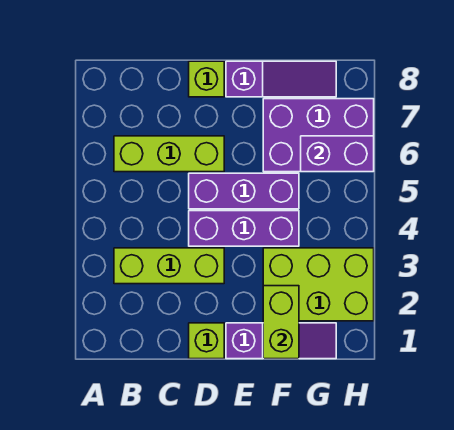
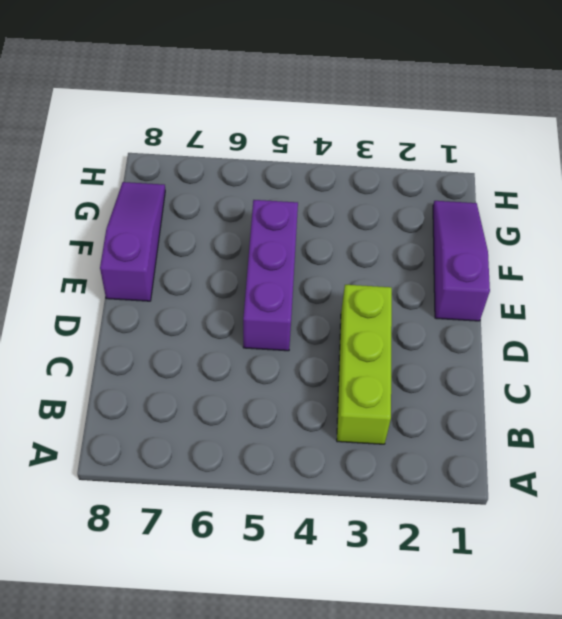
none -> lime 1x3 brick [114,136,224,172]
none -> lime 1x1 brick [189,323,224,359]
none -> purple 1x3 brick [189,211,299,246]

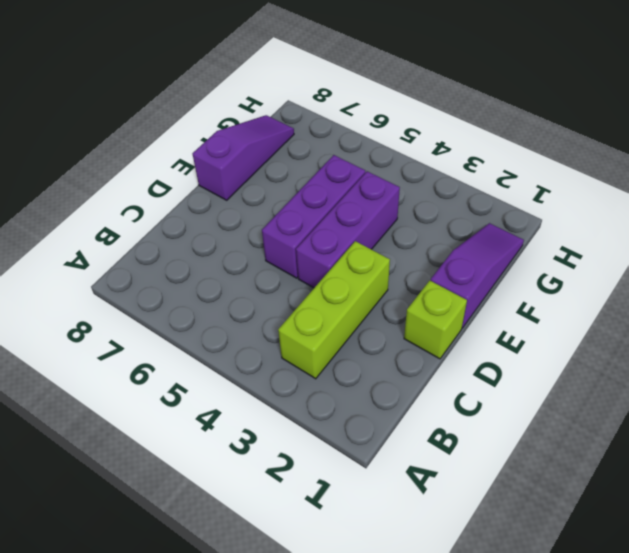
none -> lime 1x3 brick [114,136,224,172]
none -> lime 1x1 brick [189,61,224,97]
none -> lime 2x3 brick [263,248,374,321]

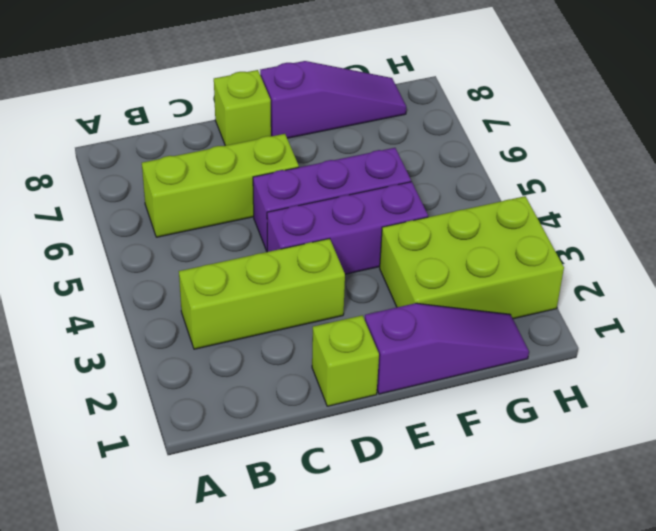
none -> purple 2x3 brick [263,99,374,172]
none -> lime 1x2 brick [263,286,299,359]
none -> purple 1x2 brick [301,136,374,172]

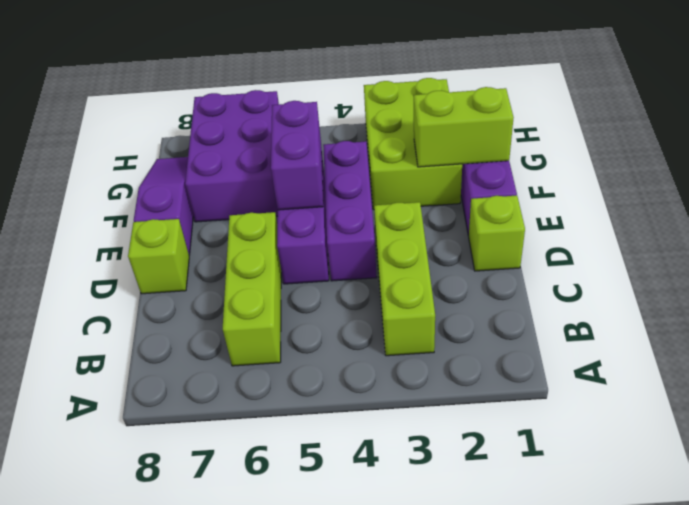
purple 1x2 brick [271,101,323,210] -> purple 1x2 brick moved to [301,136,374,172]

